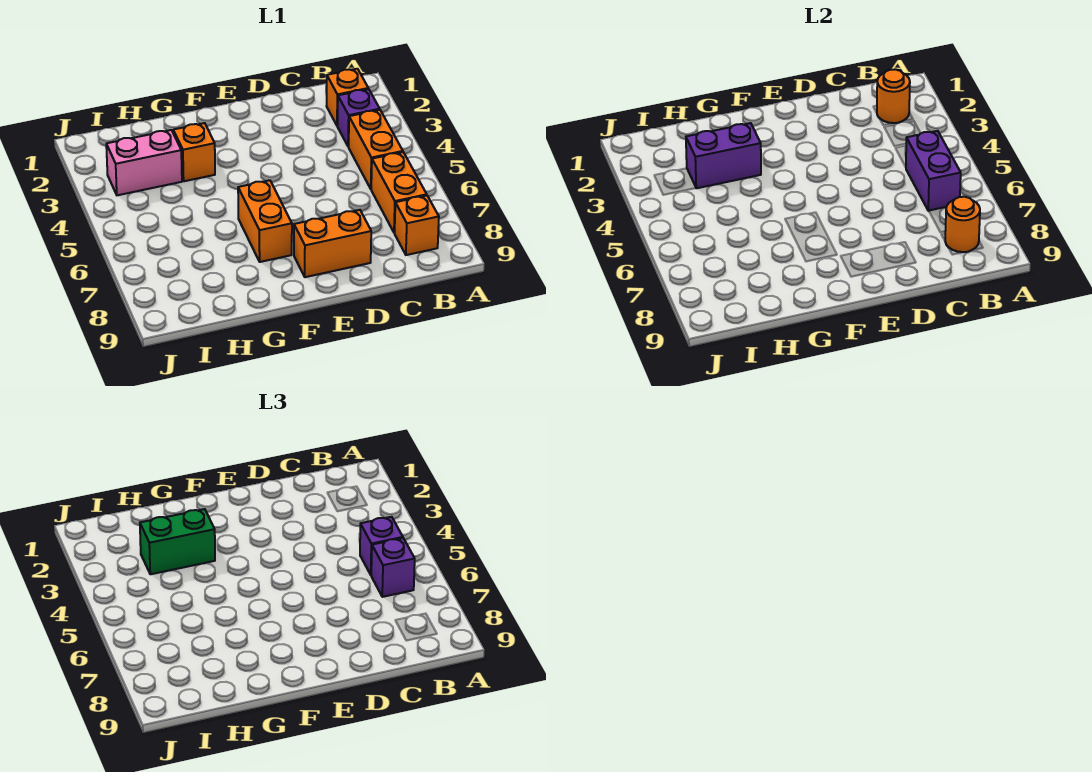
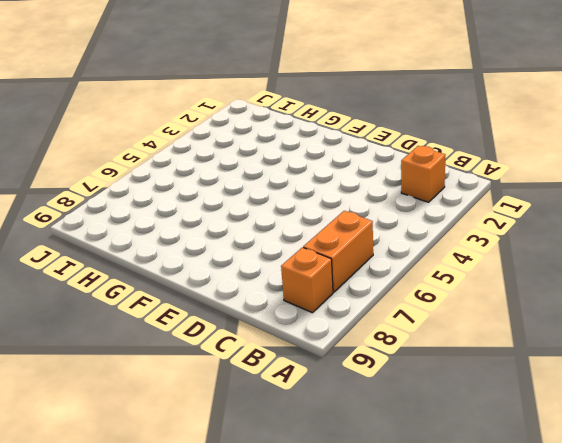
none -> purple 1x1 brick [337,89,380,147]
none -> orange 1x2 brick [349,110,403,189]
none -> orange 1x2 brick [294,210,371,277]

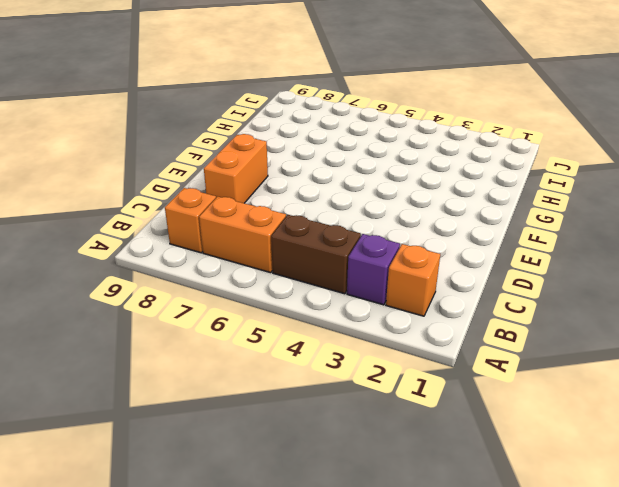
brown 1x2 brick [271,215,361,294] -> orange 1x2 brick [349,110,403,189]
none -> orange 1x2 brick [238,180,292,262]
none -> orange 1x1 brick [173,123,215,181]
none -> pink 1x2 brick [106,130,182,195]

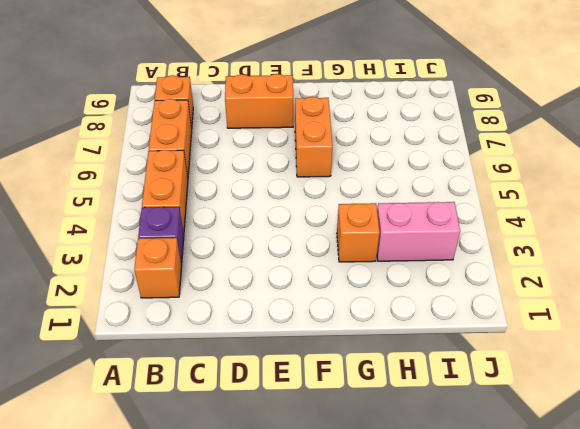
none -> orange 1x1 round brick [877,69,910,123]
none -> purple 1x2 brick [906,131,961,211]
none -> orange 1x1 round brick [945,197,980,252]

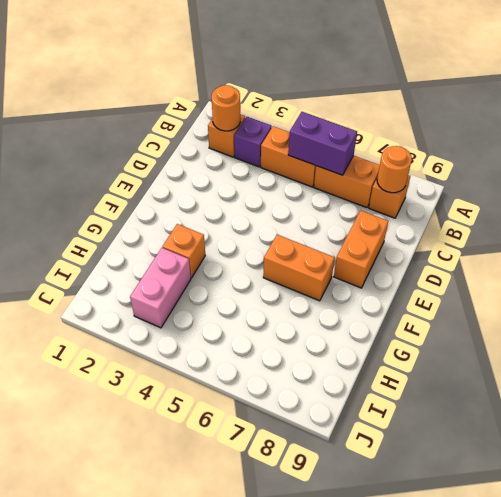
none -> purple 1x2 brick [686,123,761,188]
none -> purple 1x1 brick [360,517,403,575]
none -> purple 1x1 brick [371,538,415,597]

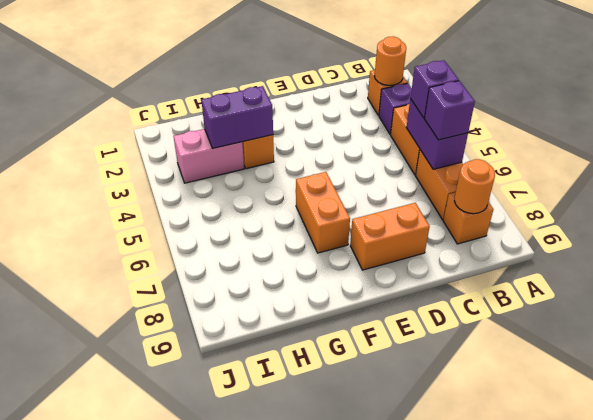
none -> green 1x2 brick [140,509,215,574]

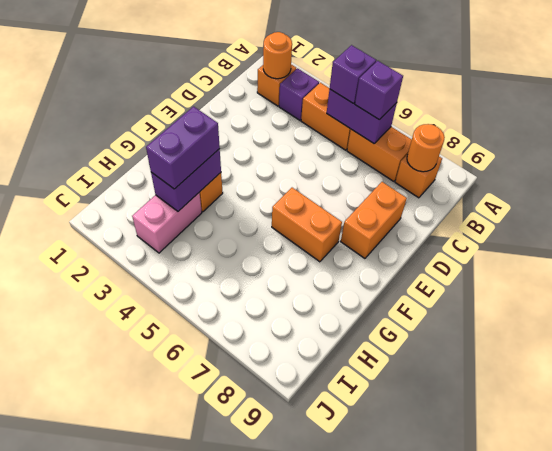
purple 1x2 brick [146,107,220,189] -> green 1x2 brick [140,509,215,574]

